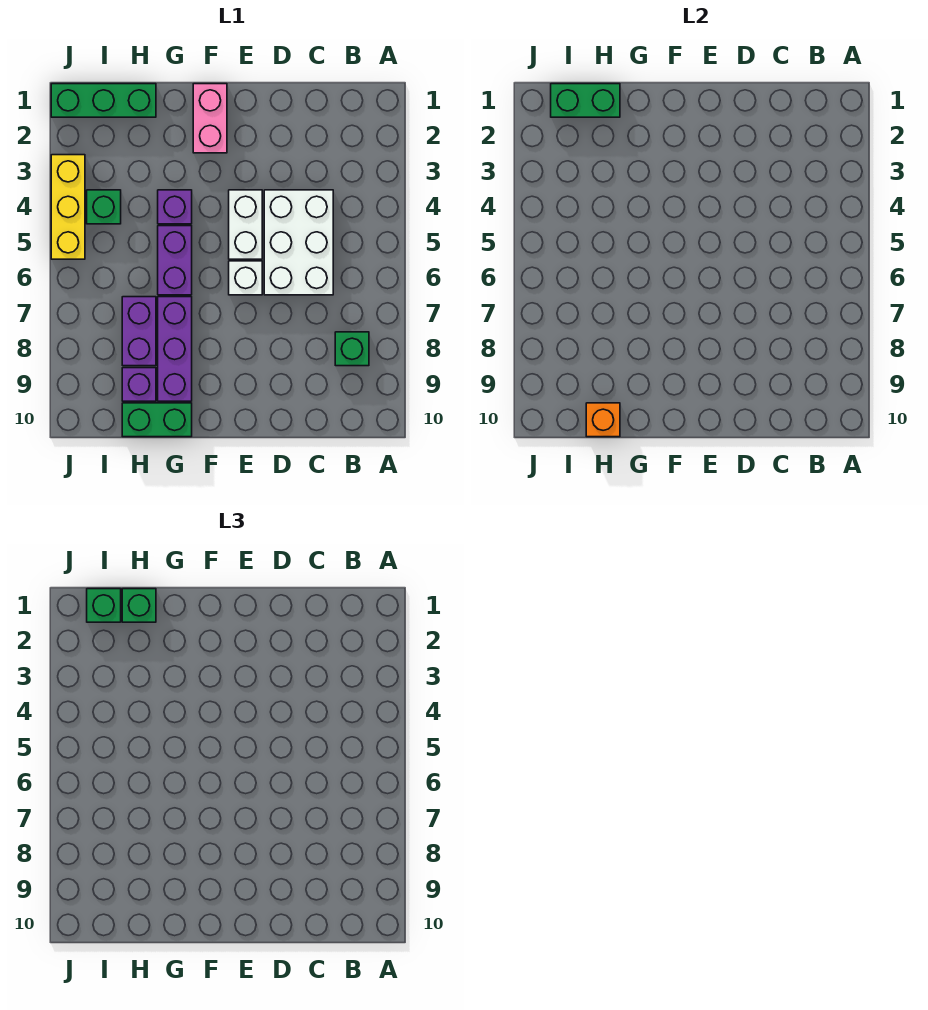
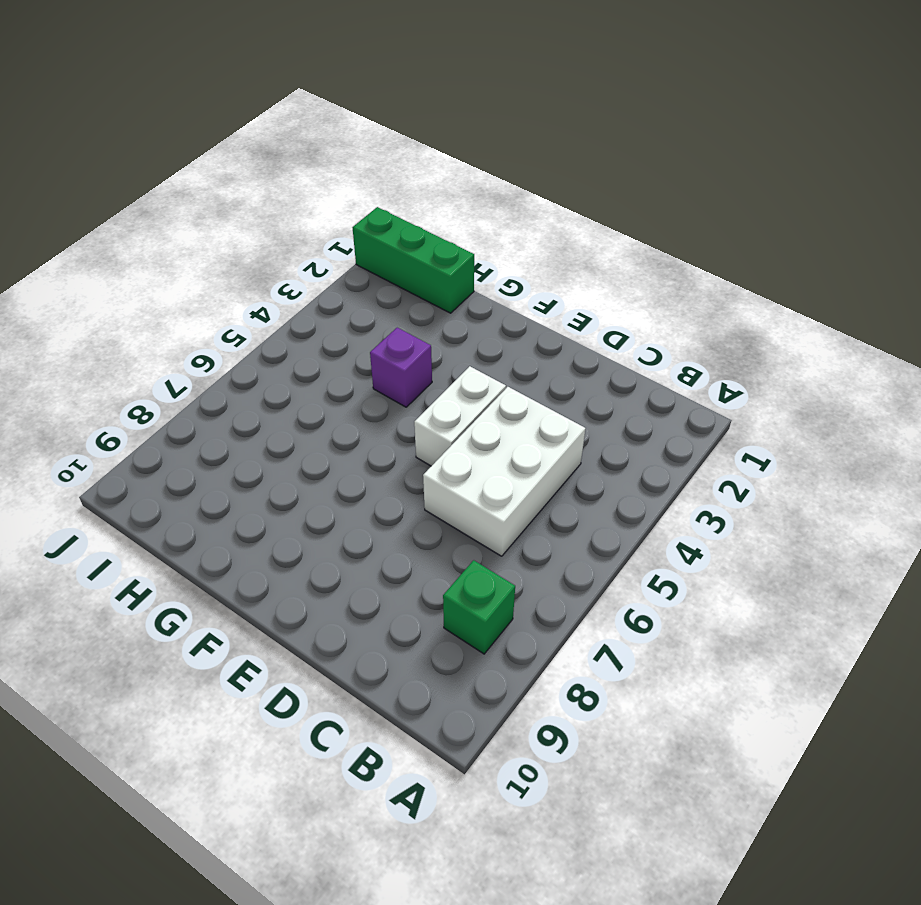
none -> white 1x1 brick [229,261,262,295]
none -> pink 1x2 brick [193,84,227,153]
none -> purple 1x2 brick [158,226,192,295]

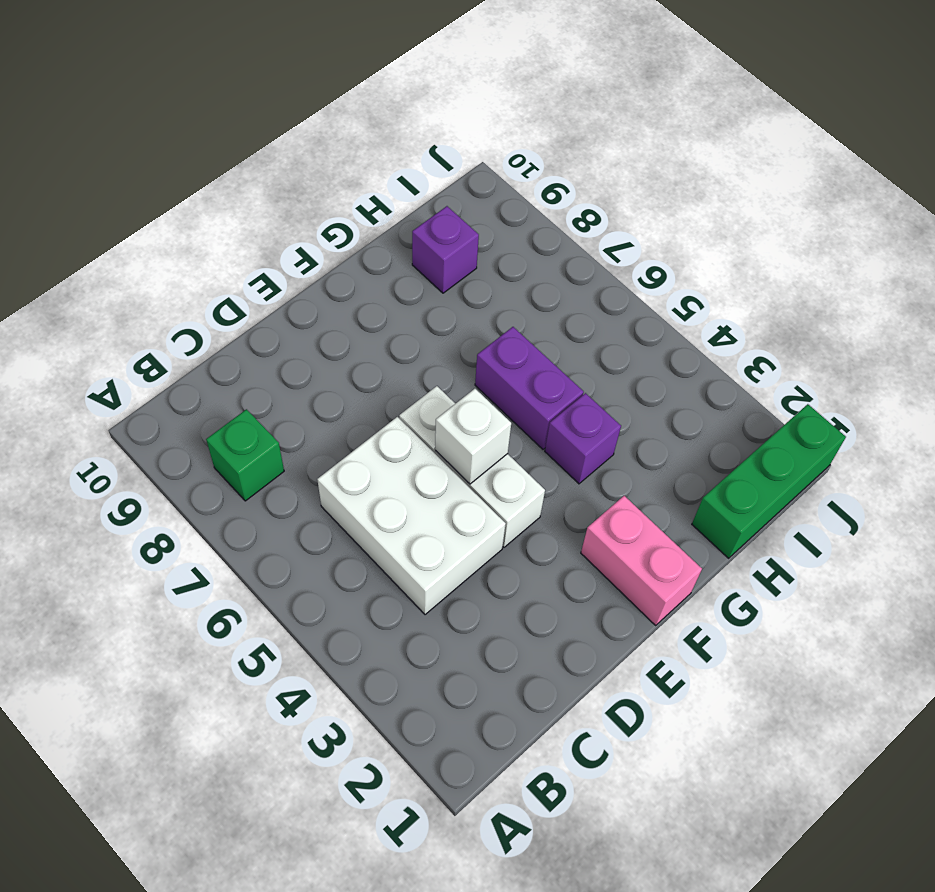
white 1x1 brick [435,389,511,484] -> none
none -> purple 1x3 brick [158,297,192,401]
none -> green 1x2 brick [122,403,192,437]
none -> purple 1x2 brick [122,297,156,366]

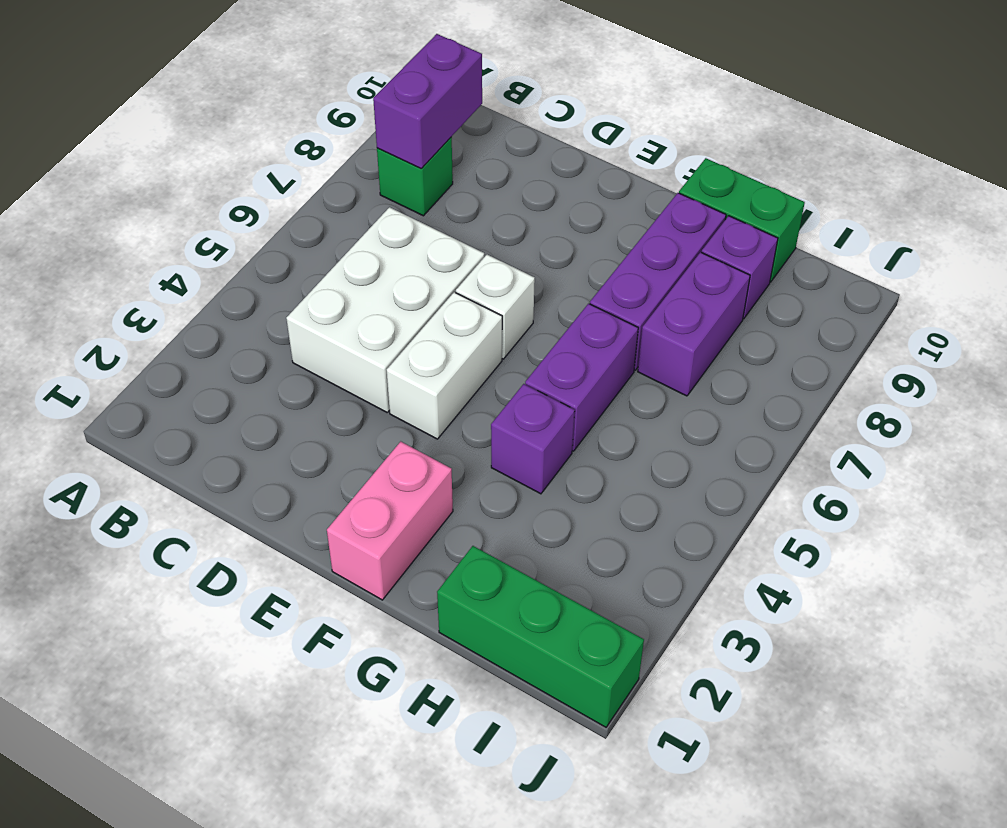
purple 1x2 brick [373,34,482,169] -> none
none -> green 1x1 brick [87,190,121,224]
none -> yellow 1x3 brick [51,155,85,259]
none -> green 1x2 brick [551,84,620,117]

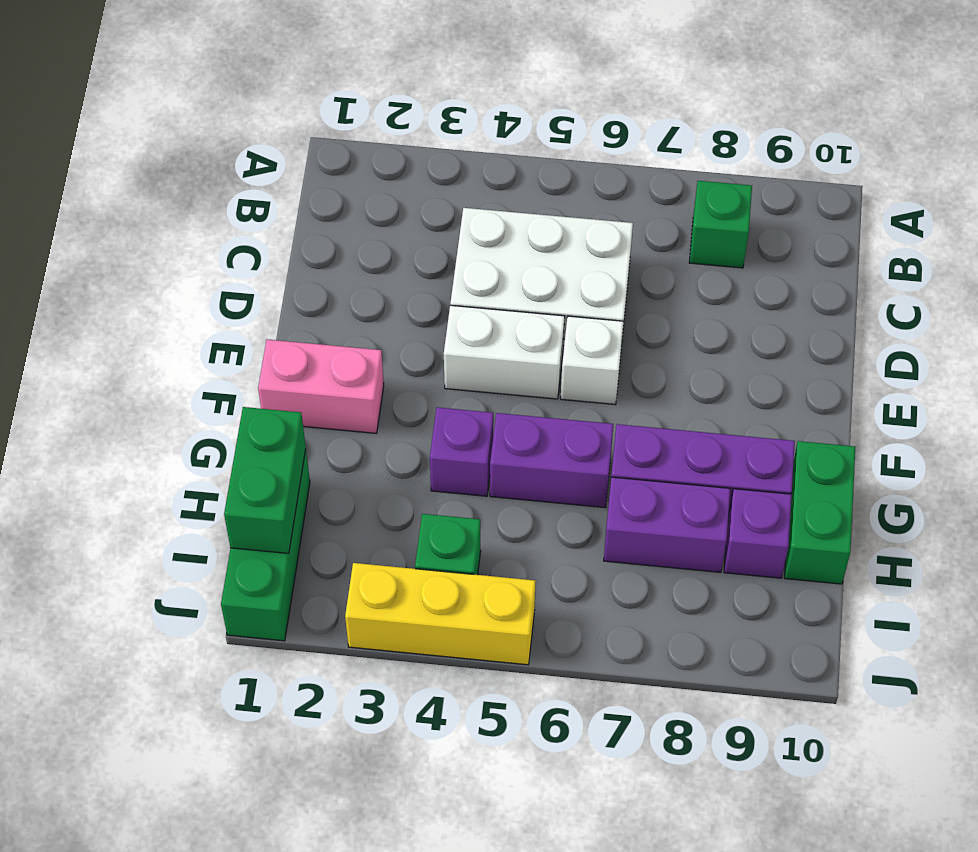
none -> orange 1x1 brick [586,403,620,437]
none -> green 1x1 brick [122,589,156,622]
none -> green 1x1 brick [87,589,121,622]

